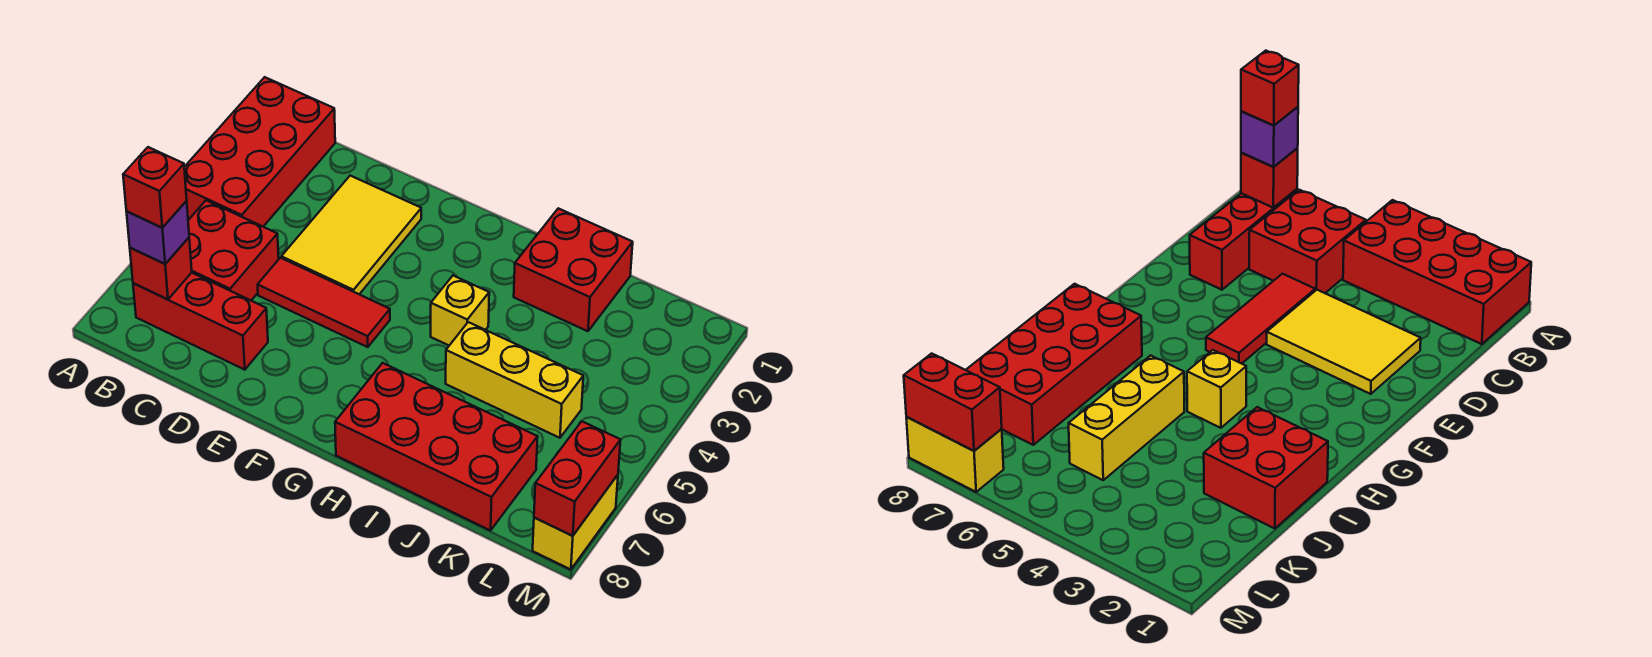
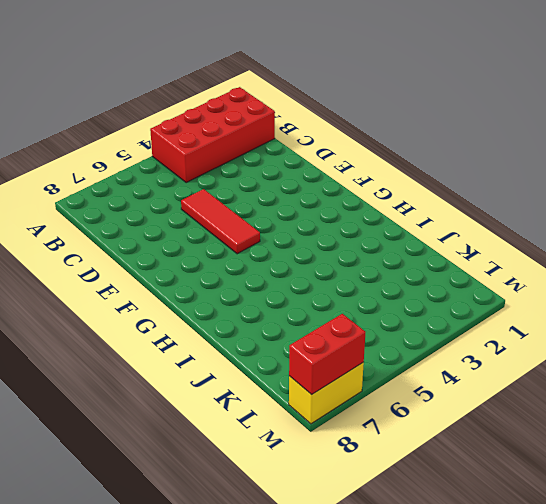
none -> red 2x2 brick [188,201,279,300]
none -> red 1x3 brick [133,273,268,370]
none -> yellow 2x3 tile [281,176,421,294]

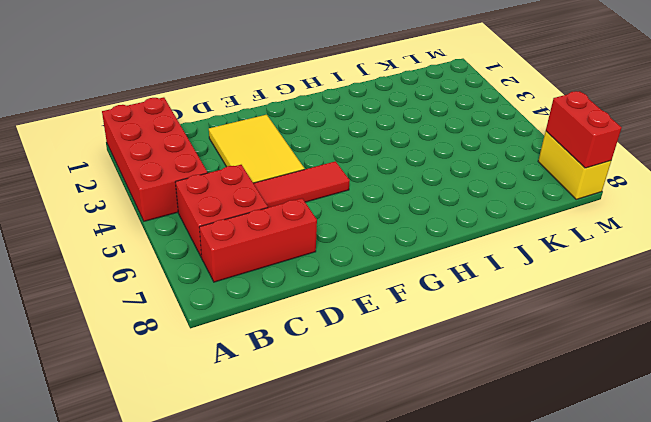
none -> yellow 1x1 brick [431,276,489,345]
none -> red 2x4 brick [335,363,538,530]
none -> red 2x2 brick [514,208,633,331]

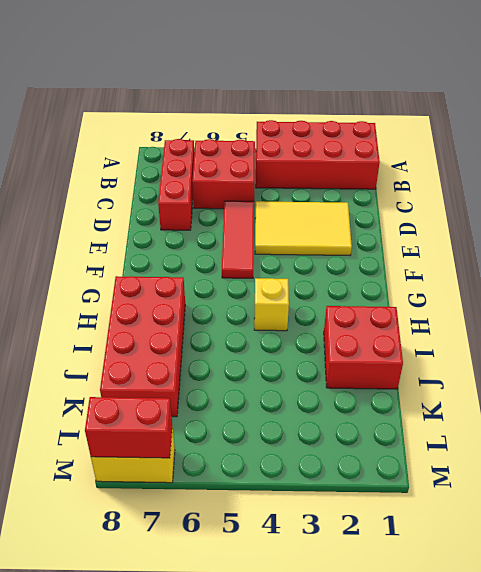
none -> yellow 1x3 brick [446,322,583,438]
none -> red 1x1 brick [130,238,192,299]
none -> purple 1x1 brick [127,201,189,264]

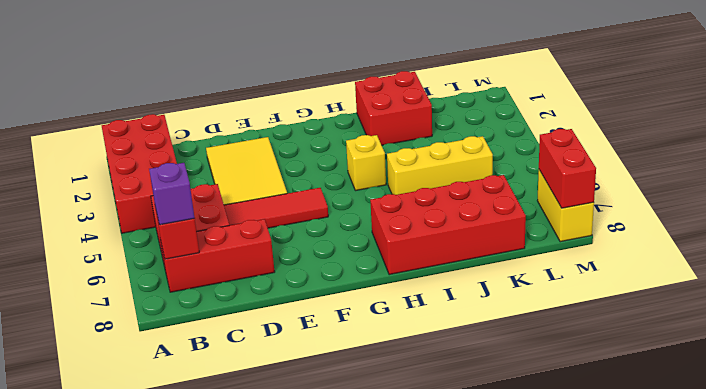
none -> red 1x1 brick [123,147,187,228]

